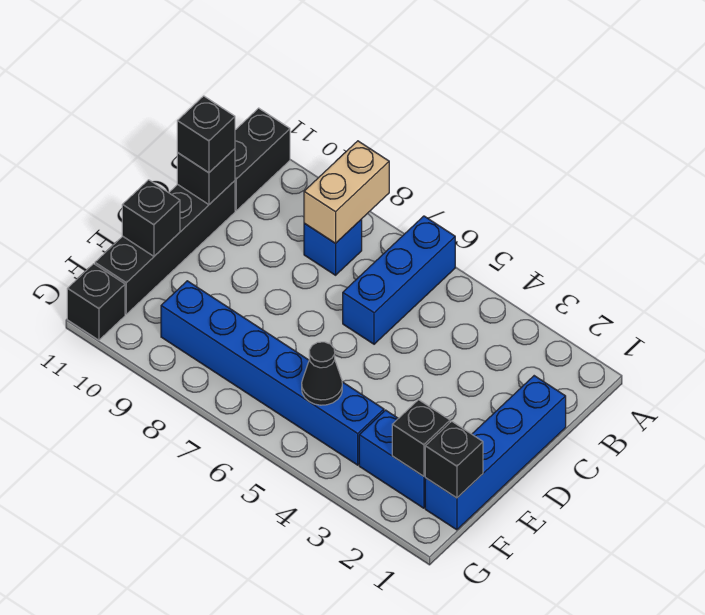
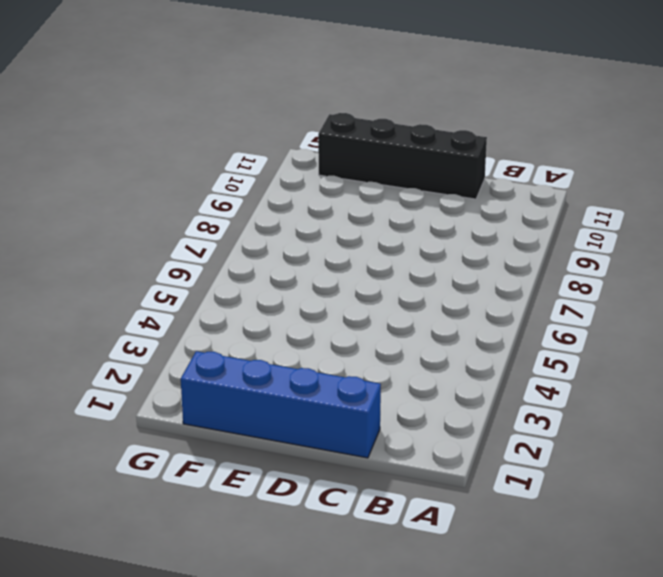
none -> blue 1x3 brick [343,216,455,344]
none -> black 1x2 brick [235,108,290,210]
none -> blue 1x1 brick [304,219,362,275]

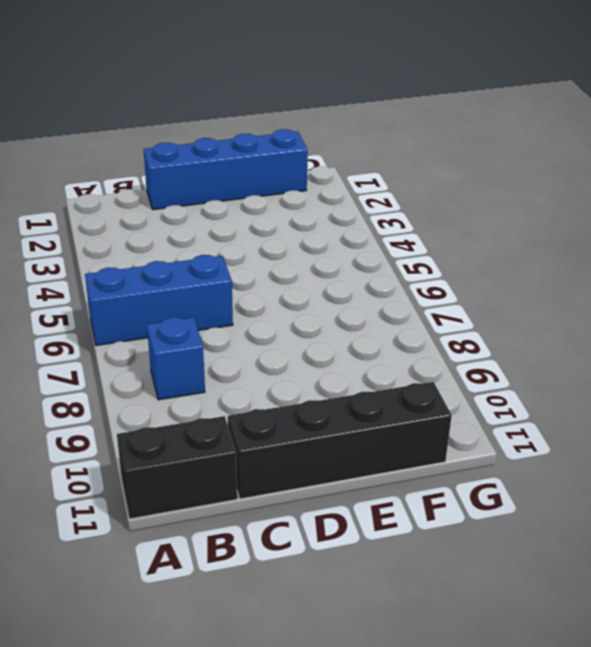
none -> blue 1x2 brick [359,410,425,508]
none -> blue 1x6 brick [161,281,384,465]
none -> black 1x1 brick [67,264,125,340]

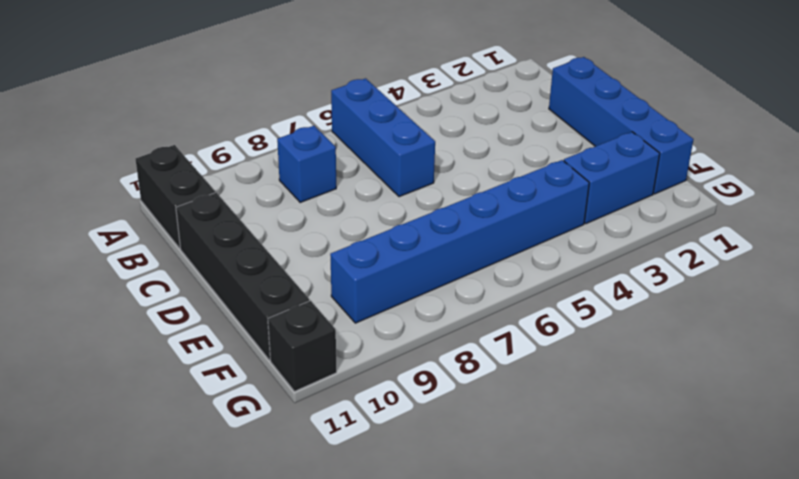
none -> tan 1x2 brick [304,141,389,243]
none -> black 1x1 brick [177,149,235,205]
none -> black 1x1 brick [122,180,180,256]

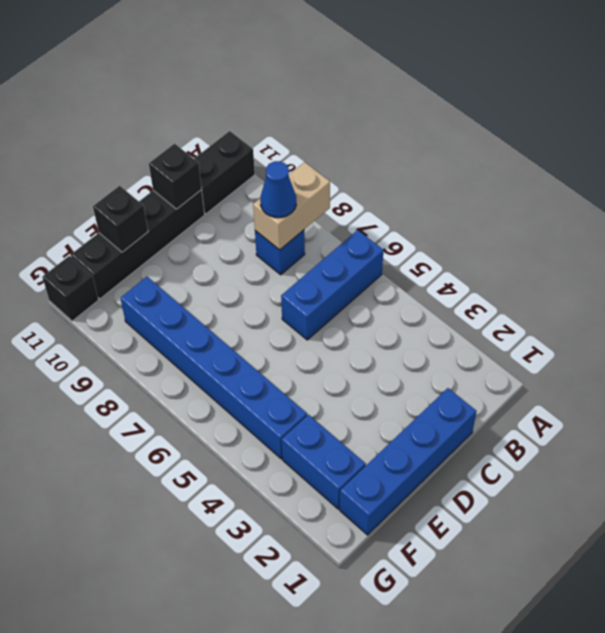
blue 1x1 cone [260,161,296,218] -> none
none -> black 1x1 brick [425,421,483,498]
none -> black 1x1 brick [392,400,450,476]
none -> black 1x1 cone [302,342,342,405]

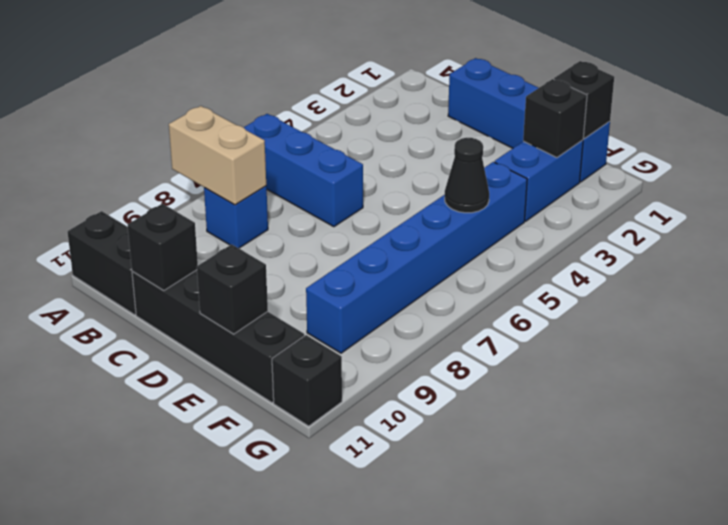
none -> black 1x1 brick [177,96,235,173]

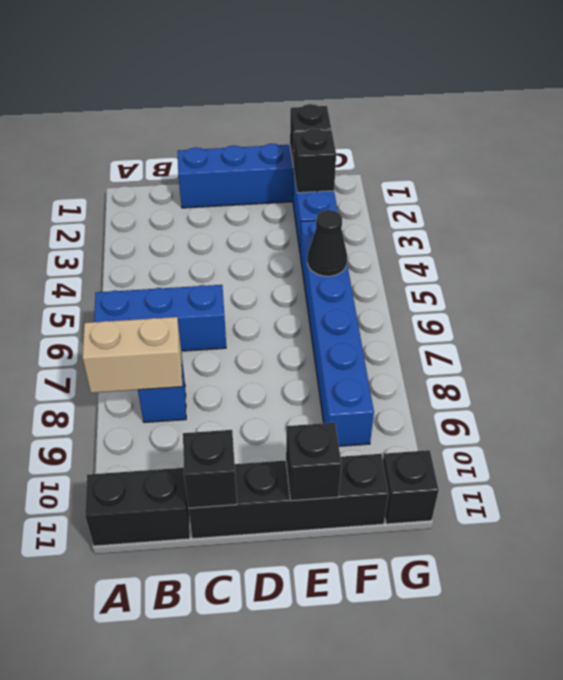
none -> black 1x1 brick [177,96,235,173]

